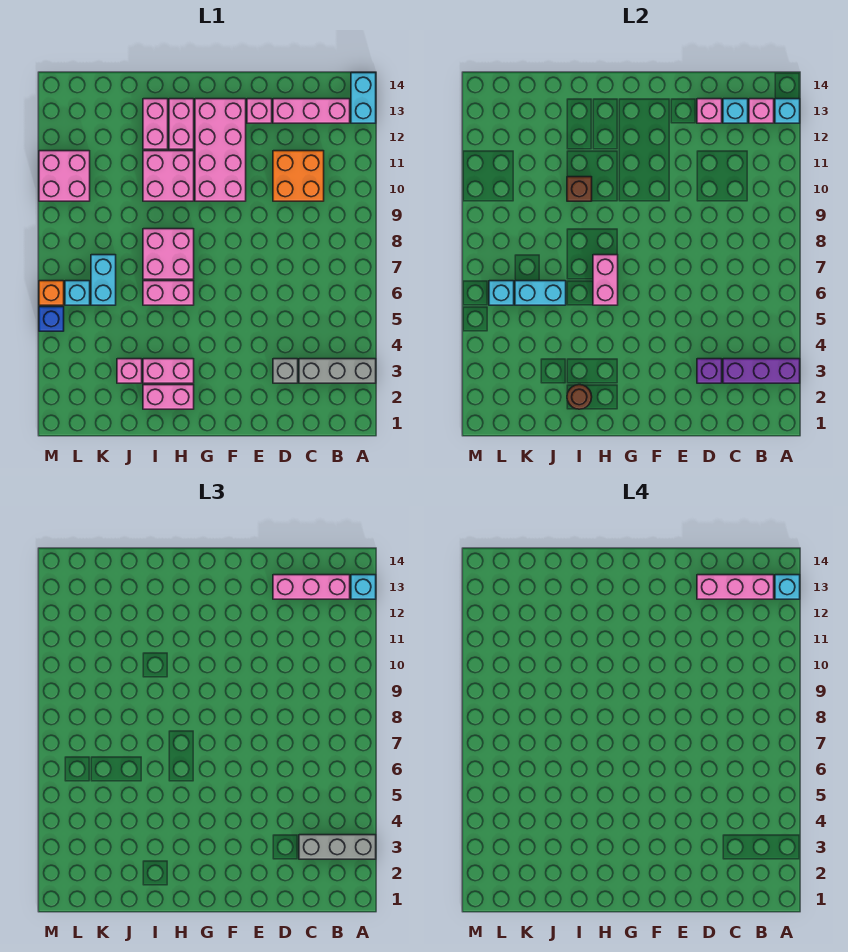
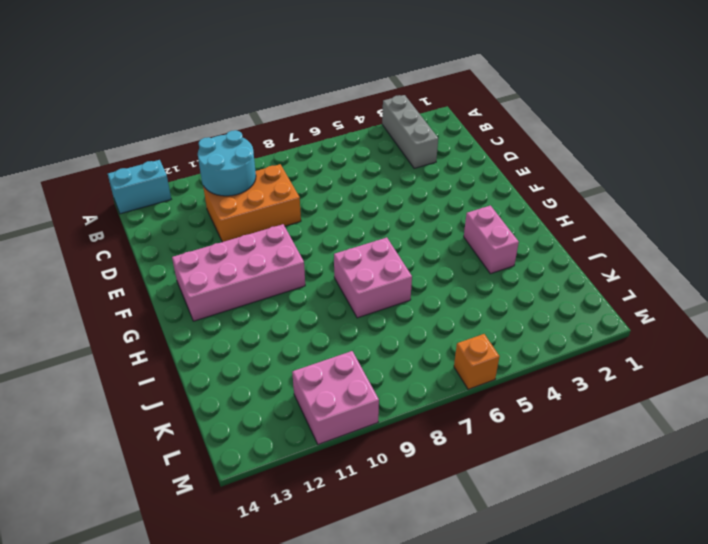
cyan 2x2 round brick [198,130,256,196] -> none
orange 2x3 brick [203,164,301,242] -> orange 2x2 brick [273,151,324,201]
none -> pink 1x3 brick [273,99,350,123]
none -> grey 1x1 brick [273,359,298,383]
none -> pink 1x1 brick [247,99,272,123]
none -> pink 1x2 brick [143,385,194,409]

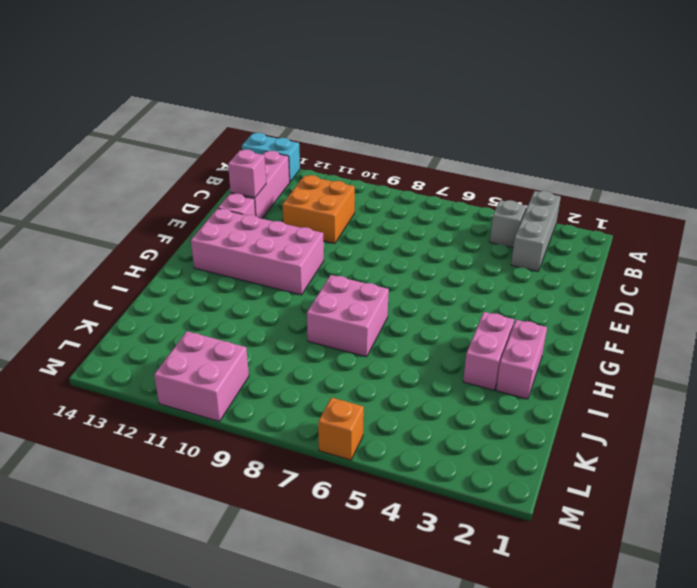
grey 1x1 brick [490,200,526,248] -> grey 1x1 brick moved to [273,359,298,383]
none -> pink 1x2 brick [143,281,194,305]
none -> pink 2x2 brick [143,151,194,201]
none -> pink 1x2 brick [169,99,194,149]
none -> pink 1x2 brick [143,99,168,149]

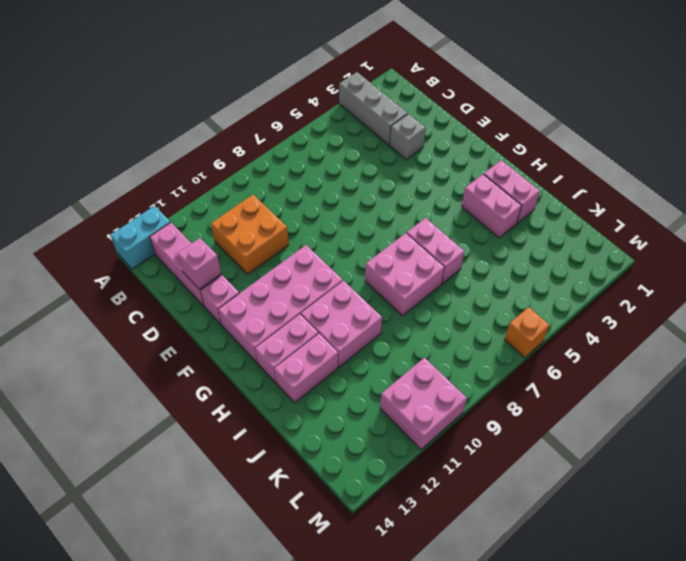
none -> pink 1x1 brick [117,359,142,383]
none -> cyan 1x2 brick [91,255,116,305]
none -> cyan 1x1 brick [65,281,90,305]
none -> blue 1x1 brick [39,307,64,331]

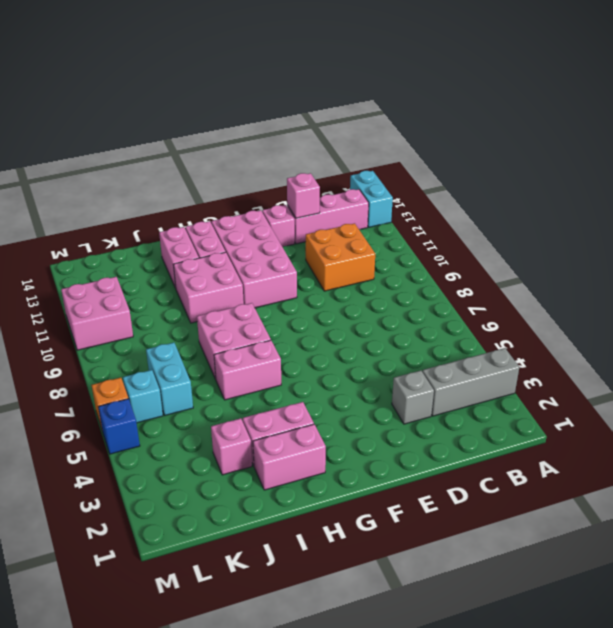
none -> purple 1x3 brick [723,359,800,383]
none -> cyan 1x1 brick [775,99,800,123]
none -> pink 1x1 brick [749,99,774,123]
none -> cyan 1x1 brick [723,99,748,123]

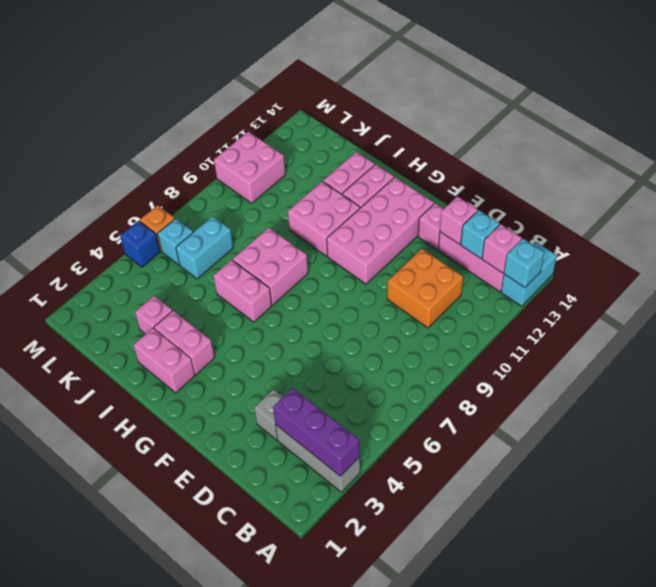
none -> purple 1x1 brick [697,359,722,383]
none -> pink 1x2 brick [593,255,618,305]
none -> brown 1x1 round brick [567,385,592,409]
none -> brown 1x1 brick [567,177,592,201]

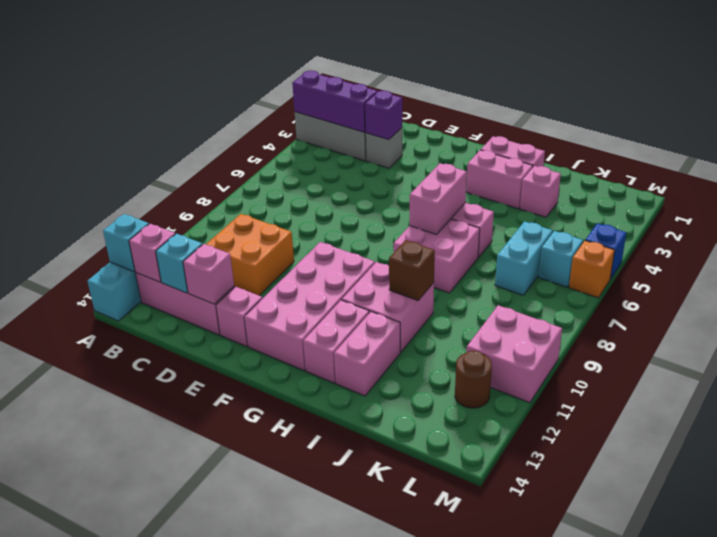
brown 1x1 round brick [455,351,492,408] -> brown 1x1 round brick moved to [567,385,592,409]
none -> cyan 1x2 brick [515,281,566,305]
none -> cyan 1x1 brick [489,281,514,305]
none -> grey 1x3 brick [299,835,376,859]
none -> cyan 1x1 brick [351,575,376,599]

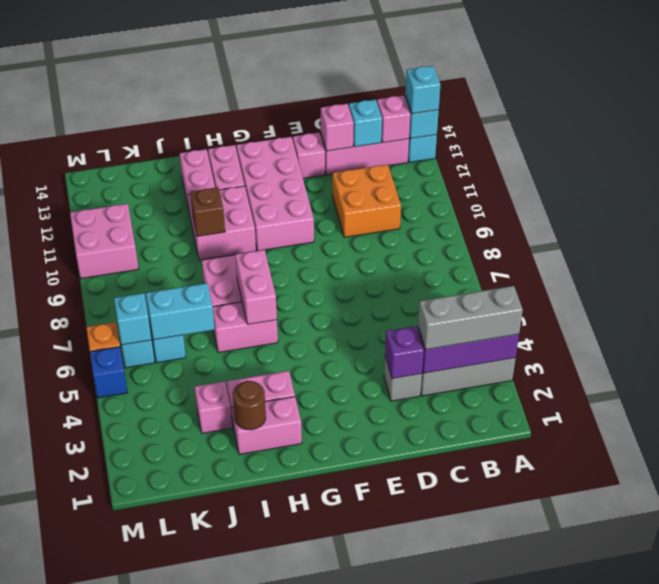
none -> pink 1x3 brick [273,575,350,599]
none -> cyan 1x1 brick [775,575,800,599]
none -> pink 1x3 brick [697,575,774,599]

